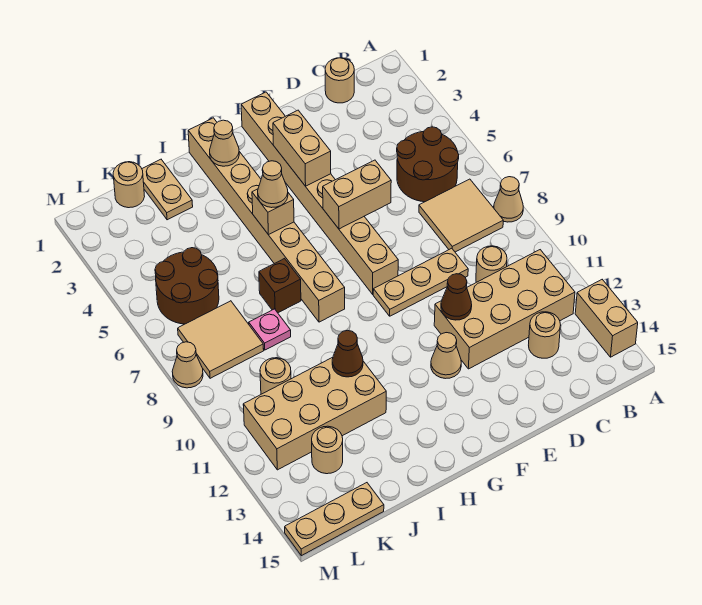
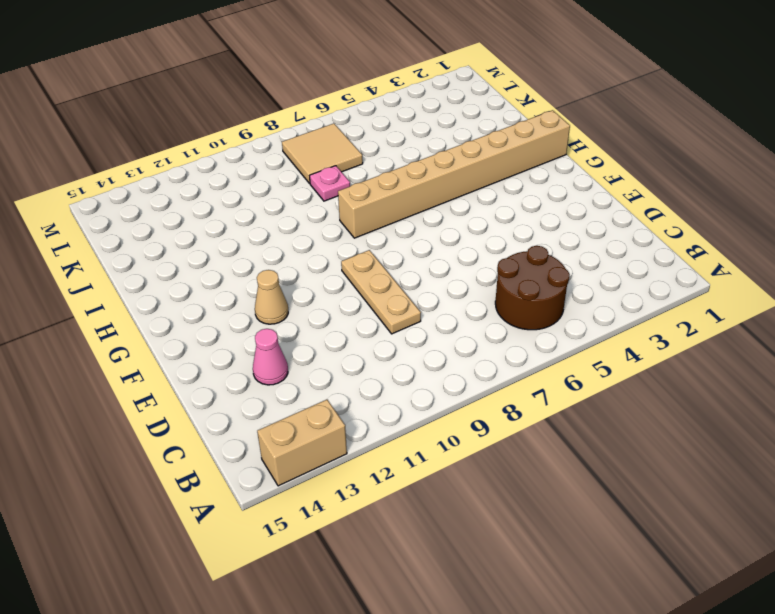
pink 1x1 cone [253,329,288,385] -> none
none -> tan 1x1 cone [494,177,523,222]
none -> tan 2x2 tile [419,179,503,252]
none -> tan 2x4 brick [434,250,575,369]
none -> tan 1x1 round brick [325,58,354,103]

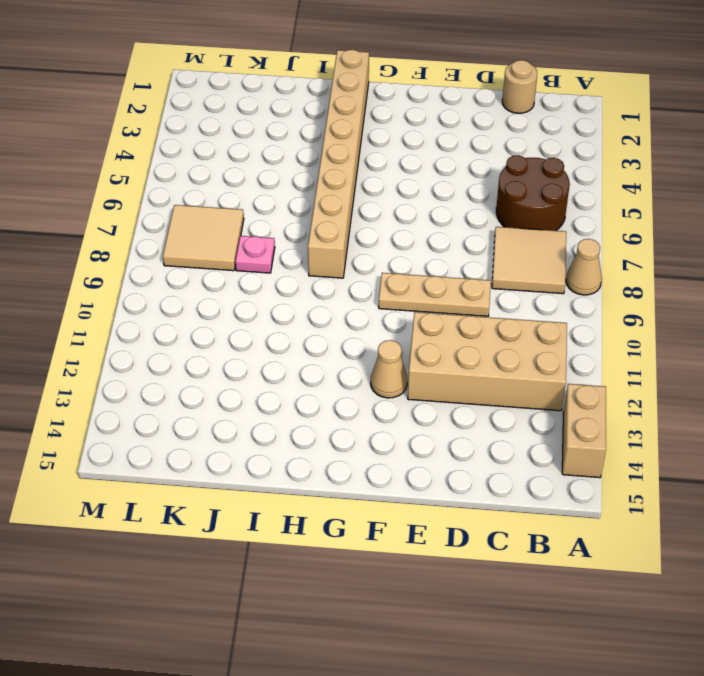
none -> tan 1x1 round brick [476,246,507,282]
none -> tan 1x1 round brick [529,312,561,358]
none -> tan 1x8 brick [241,92,398,294]
none -> brown 1x1 brick [259,259,301,313]

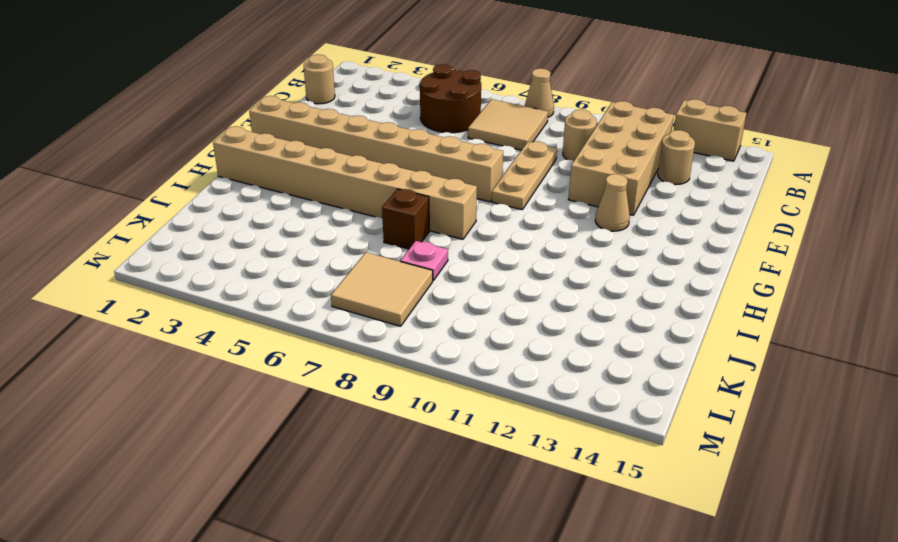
none -> tan 2x4 brick [243,357,386,470]
none -> tan 1x2 plate [142,159,193,220]
none -> tan 1x1 round brick [113,162,145,208]
none -> brown 2x2 round brick [155,248,219,324]

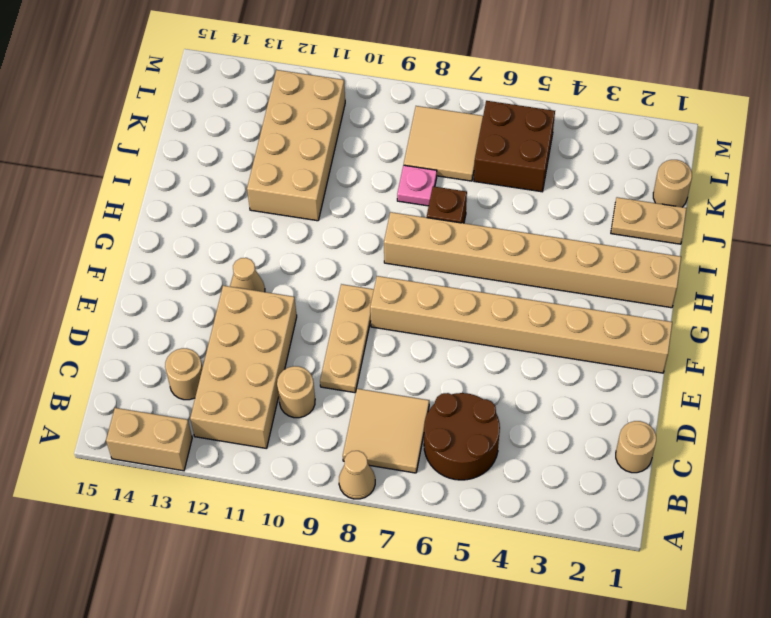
brown 2x2 brick [474,101,555,192] -> brown 2x2 round brick [155,248,219,324]
none -> tan 1x1 round brick [260,358,291,394]
none -> tan 1x1 round brick [312,426,343,474]
none -> tan 1x3 plate [285,483,384,556]
none -> tan 1x1 cone [172,342,203,388]

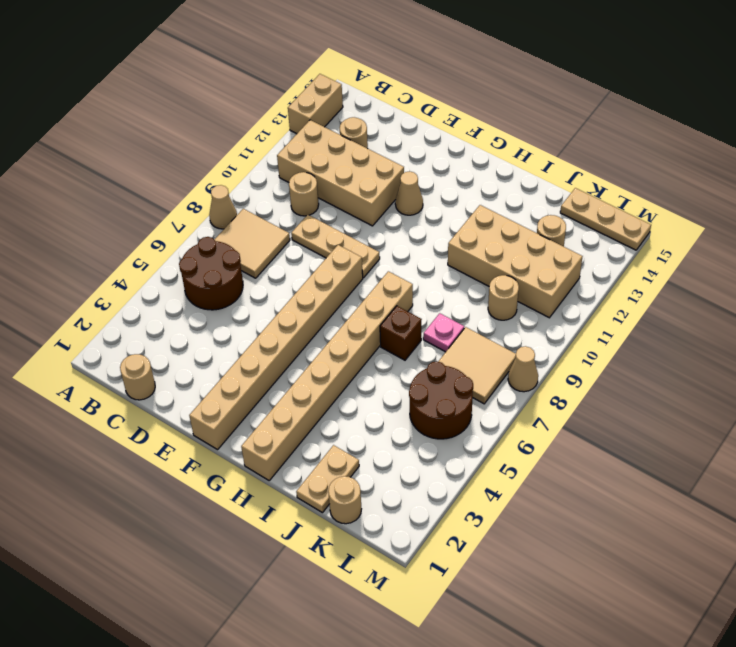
none -> tan 1x2 brick [323,160,391,229]
none -> brown 1x1 cone [441,274,472,320]
none -> tan 1x2 brick [273,110,331,186]
none -> tan 1x1 cone [210,120,239,166]

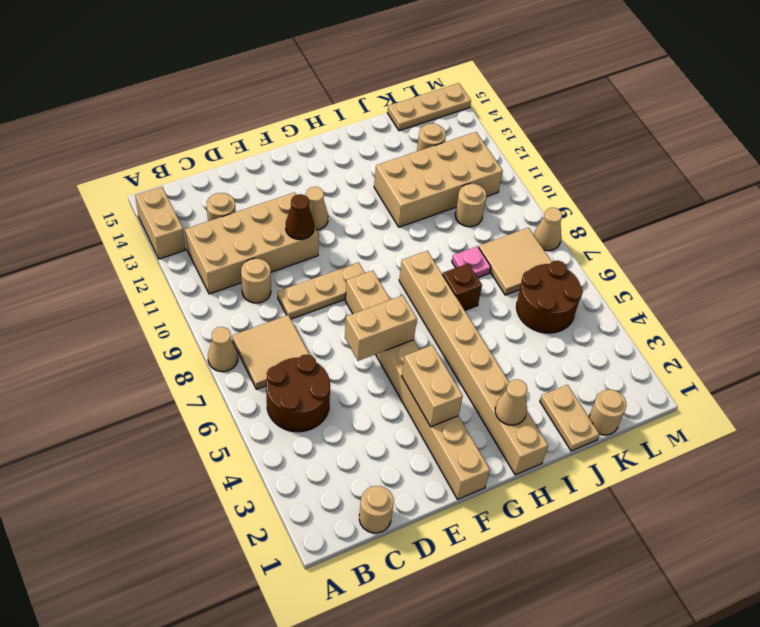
none -> tan 1x1 brick [252,189,294,235]
none -> brown 1x1 cone [332,330,363,377]
none -> tan 1x1 cone [258,161,288,208]

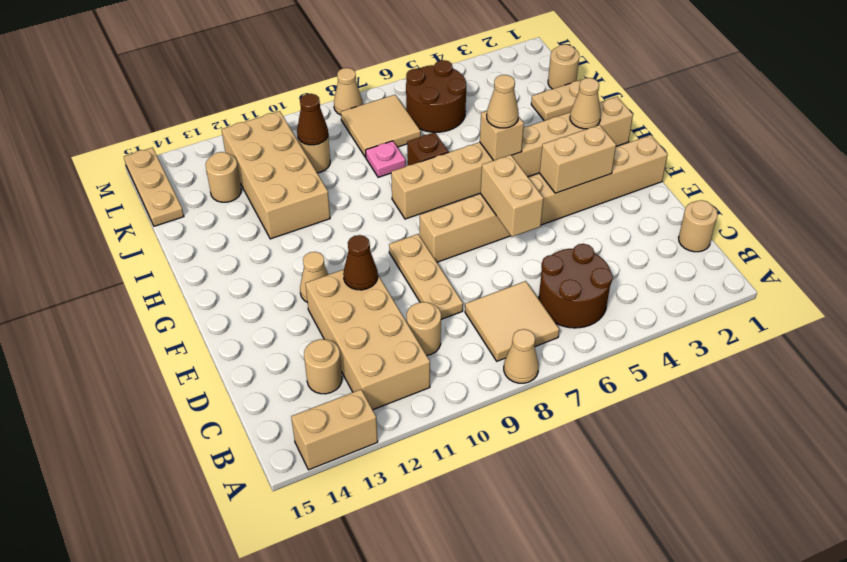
brown 1x1 cone [297,94,328,145] -> brown 1x1 cone moved to [332,330,363,377]

